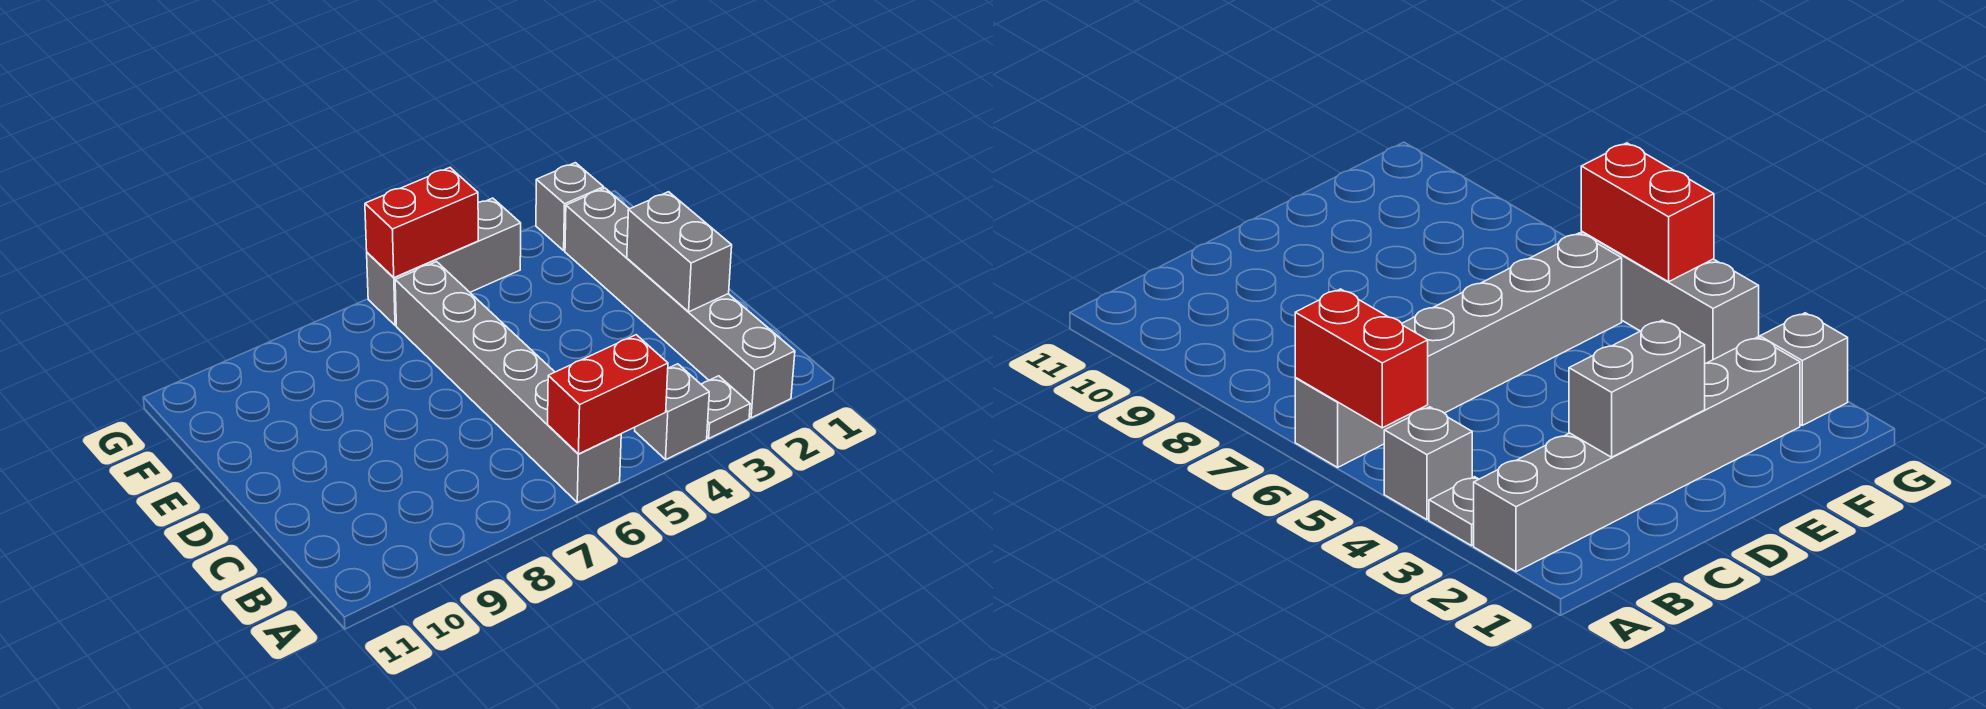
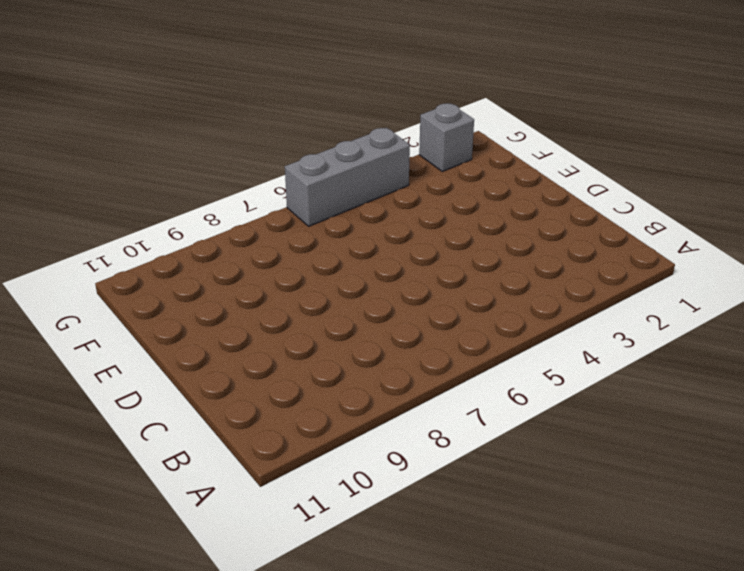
none -> grey 1x6 brick [565,188,795,418]
none -> grey 1x1 plate [701,376,750,438]

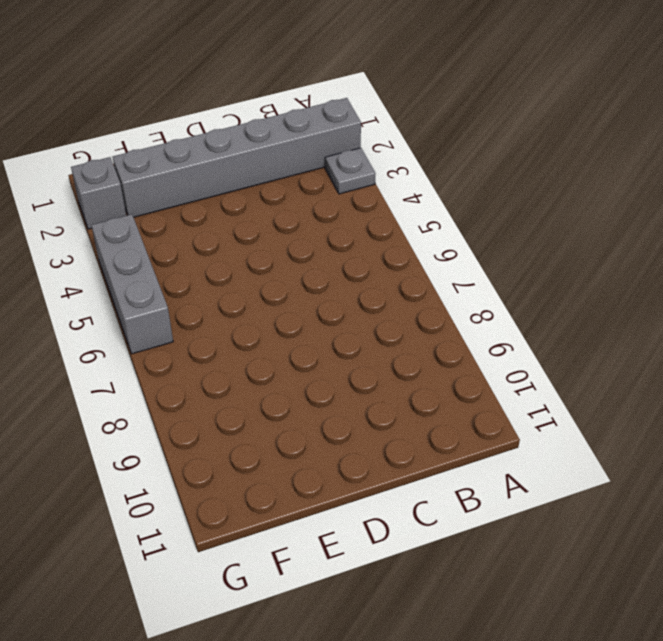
none -> grey 1x1 brick [635,364,709,459]
none -> grey 1x6 brick [395,262,621,502]

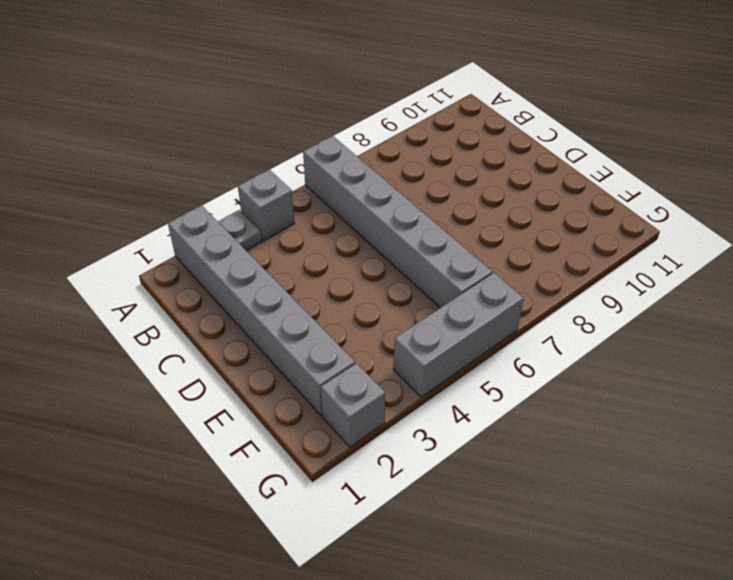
none -> red 1x2 brick [548,335,668,454]
none -> grey 1x2 brick [627,192,732,312]

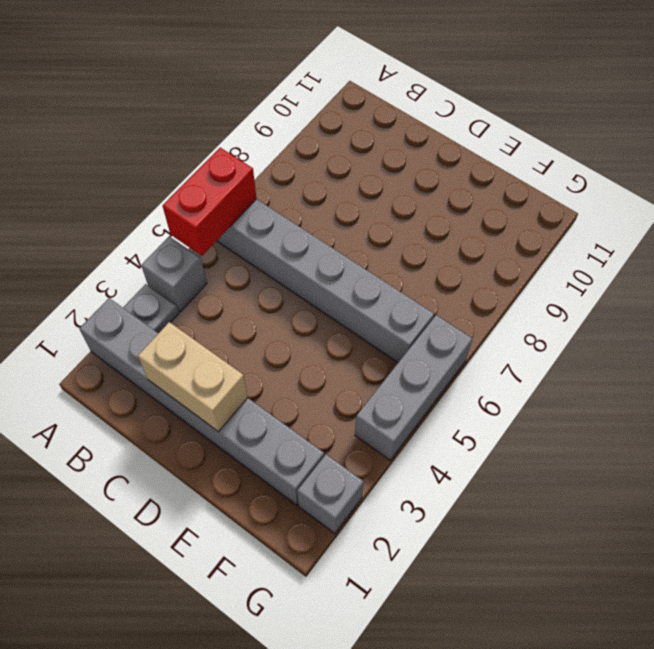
tan 1x2 brick [138,322,248,432] -> grey 1x2 brick [627,192,732,312]
none -> red 1x2 brick [365,168,478,278]

